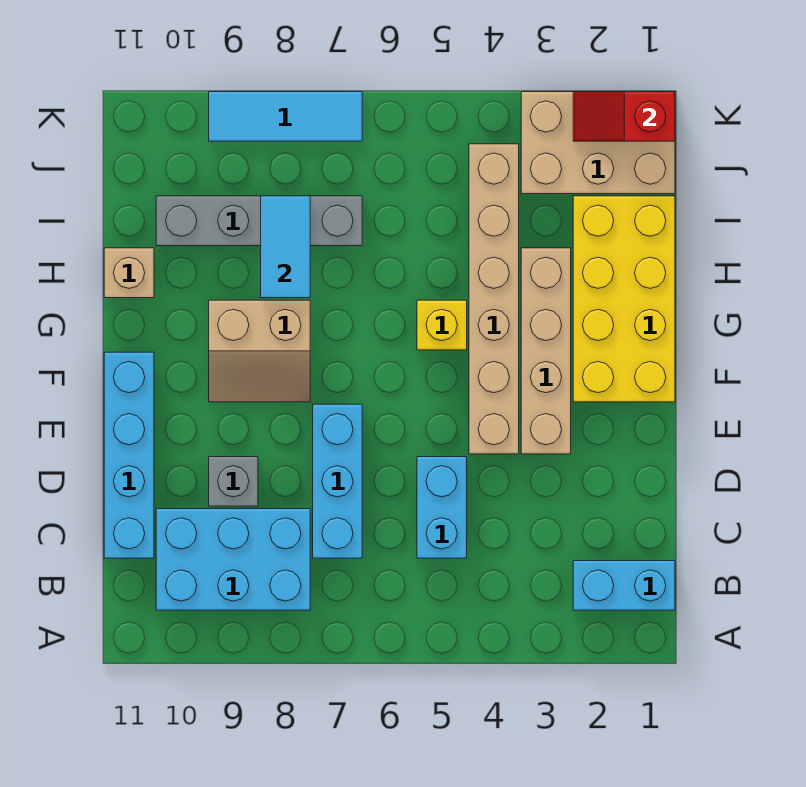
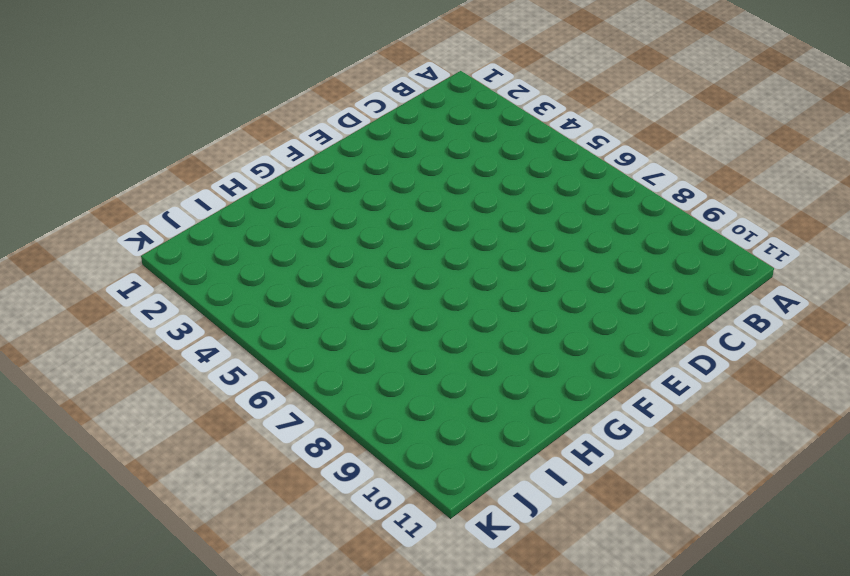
none -> cyan 1x2 brick [573,561,675,610]
none -> cyan 2x3 brick [156,509,310,610]
none -> cyan 1x2 brick [417,457,467,558]

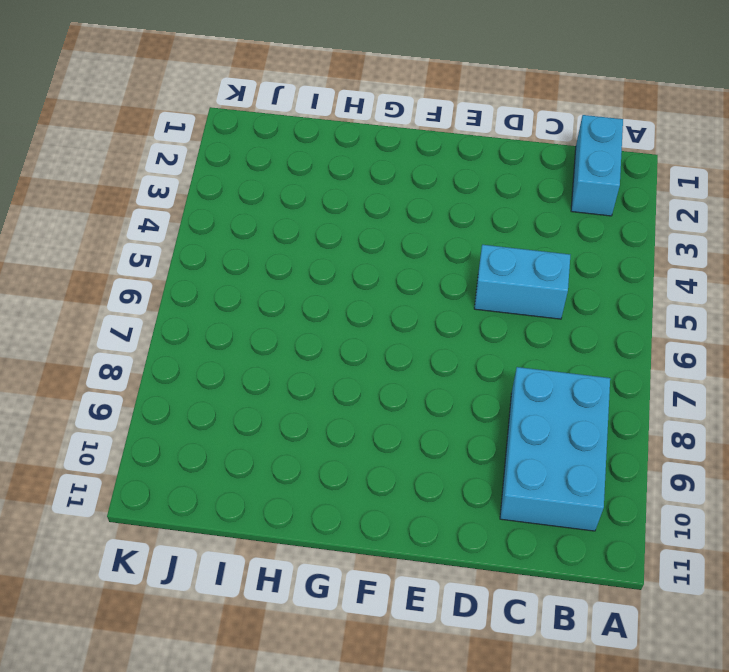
none -> cyan 1x3 brick [313,404,362,558]
none -> cyan 1x4 brick [104,352,154,558]
none -> grey 1x1 brick [209,457,258,506]

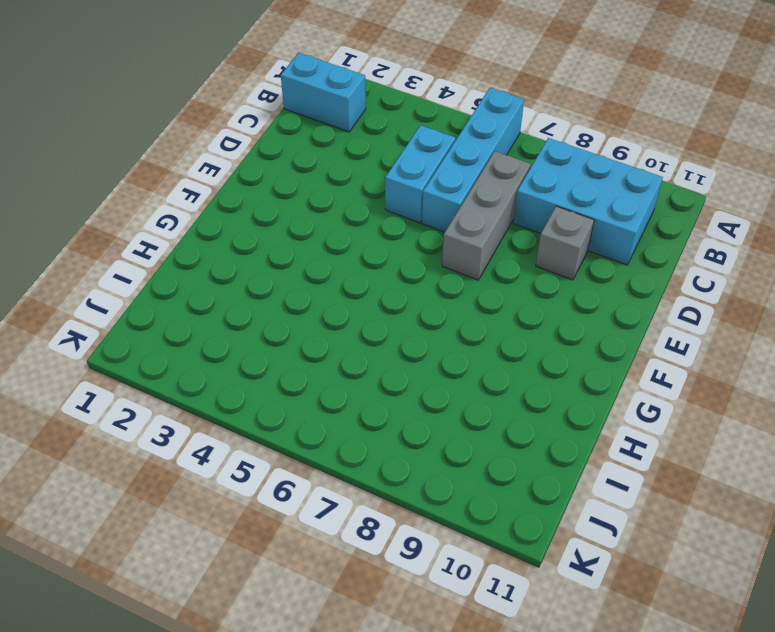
cyan 1x4 brick [422,88,524,232] -> cyan 1x4 brick moved to [104,352,154,558]
grey 1x3 brick [442,151,531,280] -> cyan 1x3 brick [313,404,362,558]
none -> tan 1x4 brick [521,248,571,454]
none -> tan 1x6 brick [469,144,519,454]
none -> yellow 2x4 brick [573,196,675,402]

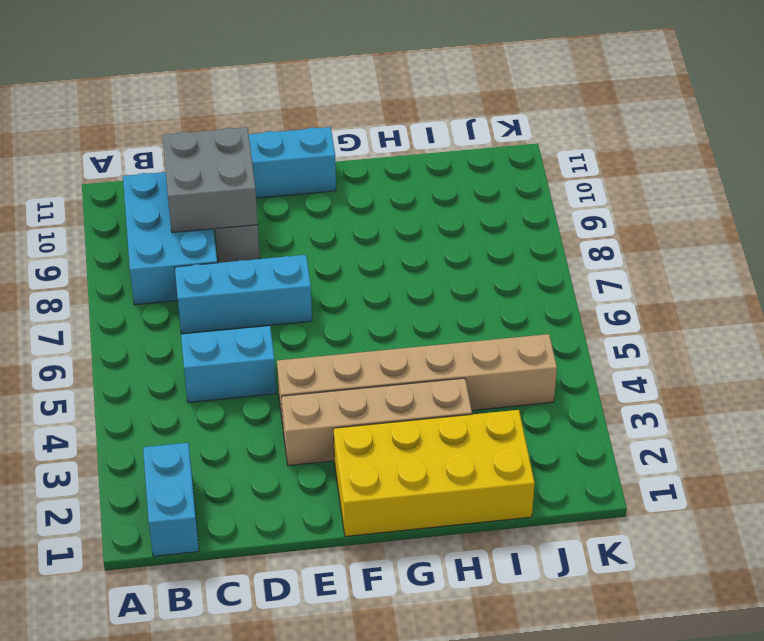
grey 2x2 brick [162,127,258,233] -> none
none -> tan 2x2 slope [209,300,310,402]
none -> yellow 1x1 brick [417,300,467,350]
none -> tan 1x1 brick [104,248,154,298]

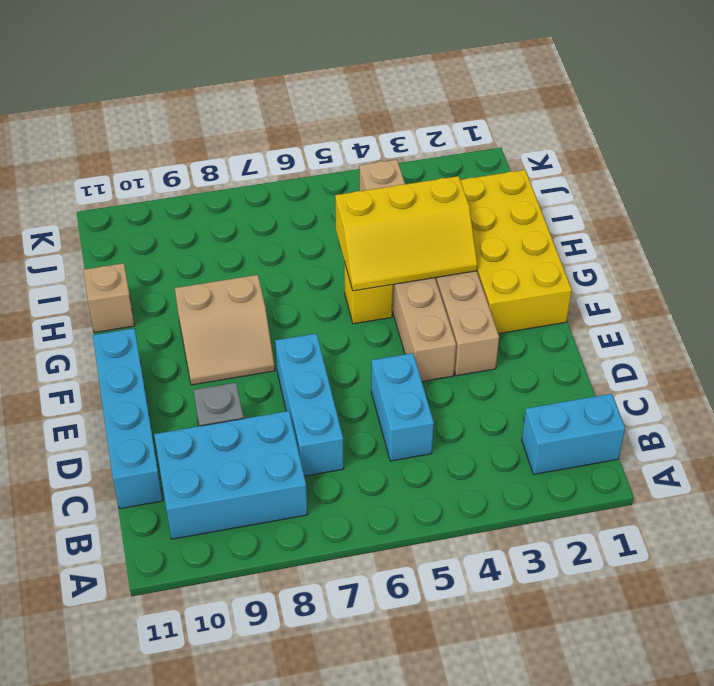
yellow 2x3 slope [335,176,477,291] -> none
none -> grey 1x4 brick [156,196,362,246]
none -> tan 2x3 brick [521,92,675,194]
none -> cyan 1x3 tile [209,92,362,141]

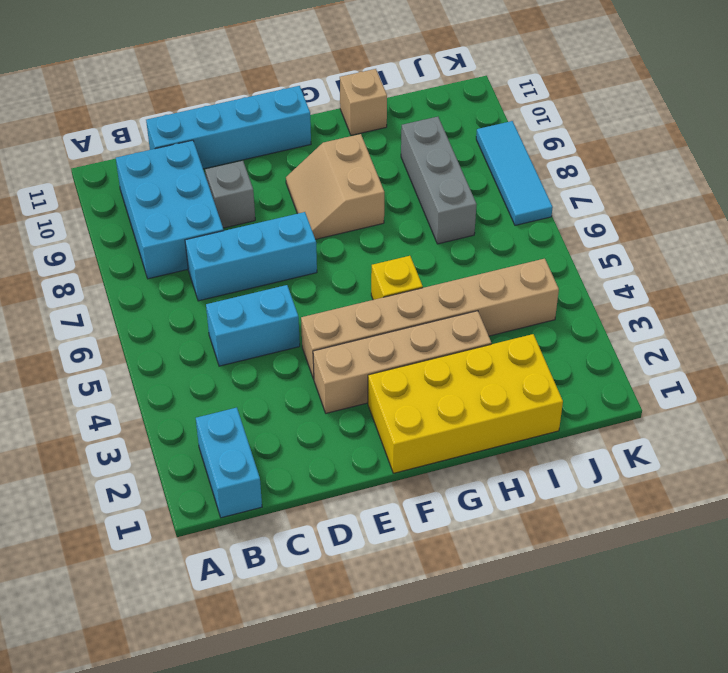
grey 1x3 brick [401,117,477,244] -> grey 1x4 brick [156,196,362,246]
none -> tan 2x3 brick [521,92,675,194]
none -> cyan 1x2 tile [261,196,310,298]
none -> red 1x2 slope [573,92,675,141]

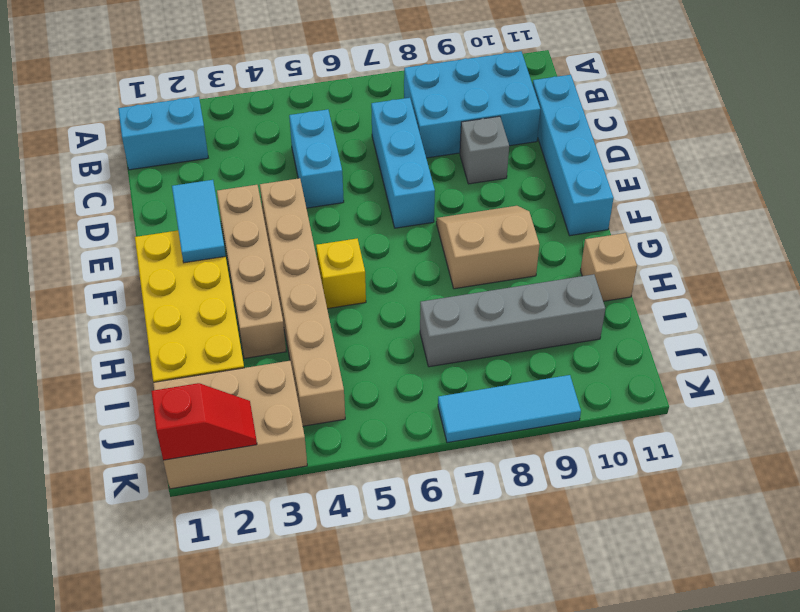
cyan 1x2 tile [172,180,226,263] -> cyan 1x2 tile moved to [261,196,310,298]

